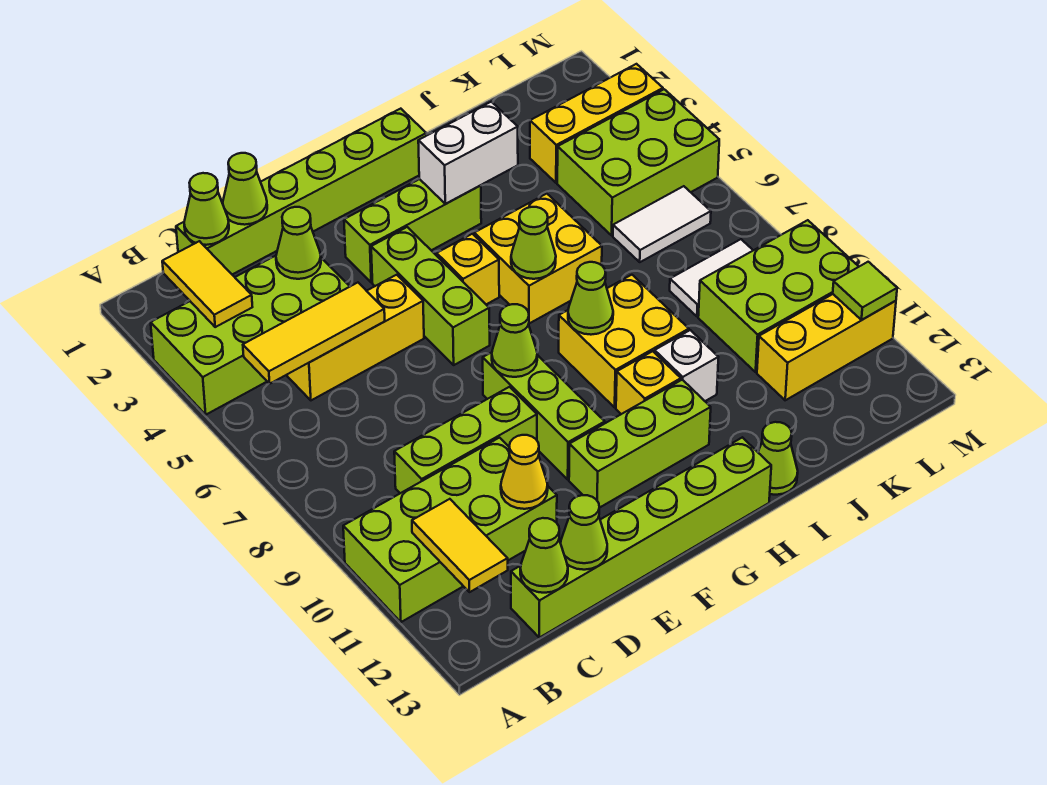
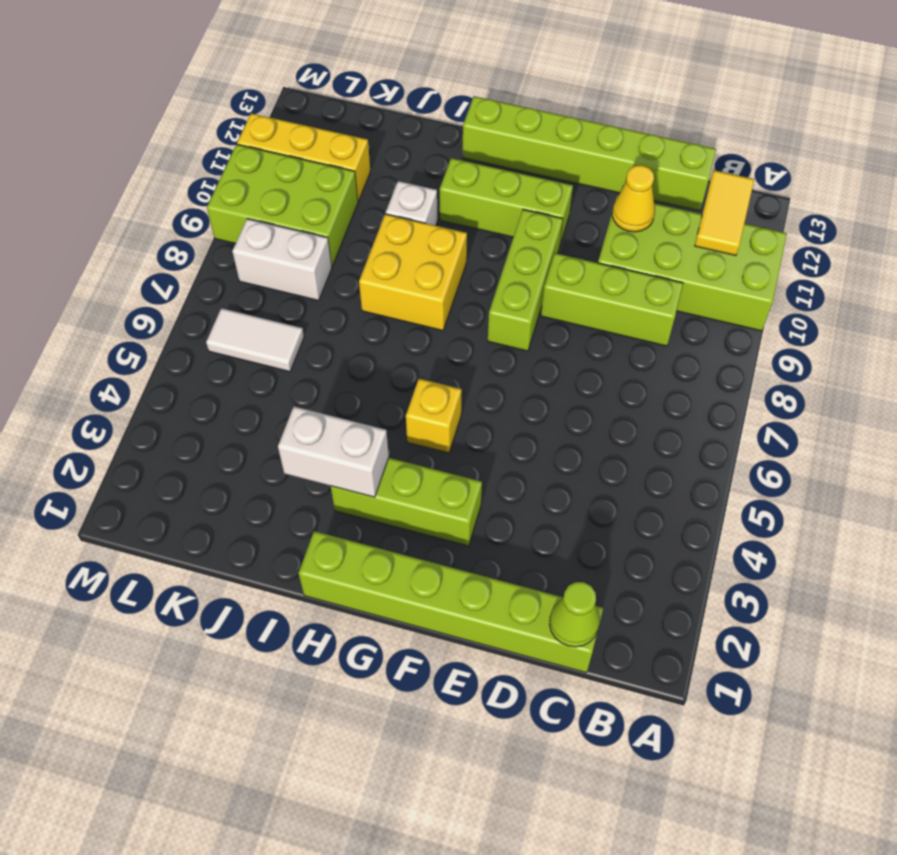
white 1x2 brick [232,219,332,300] -> white 1x2 tile [670,239,753,317]
none -> lime 2x4 brick [151,256,350,415]
none -> yellow 1x3 brick [287,275,424,400]
none -> lime 1x3 brick [371,227,490,365]
none -> yellow 2x2 brick [474,194,602,324]

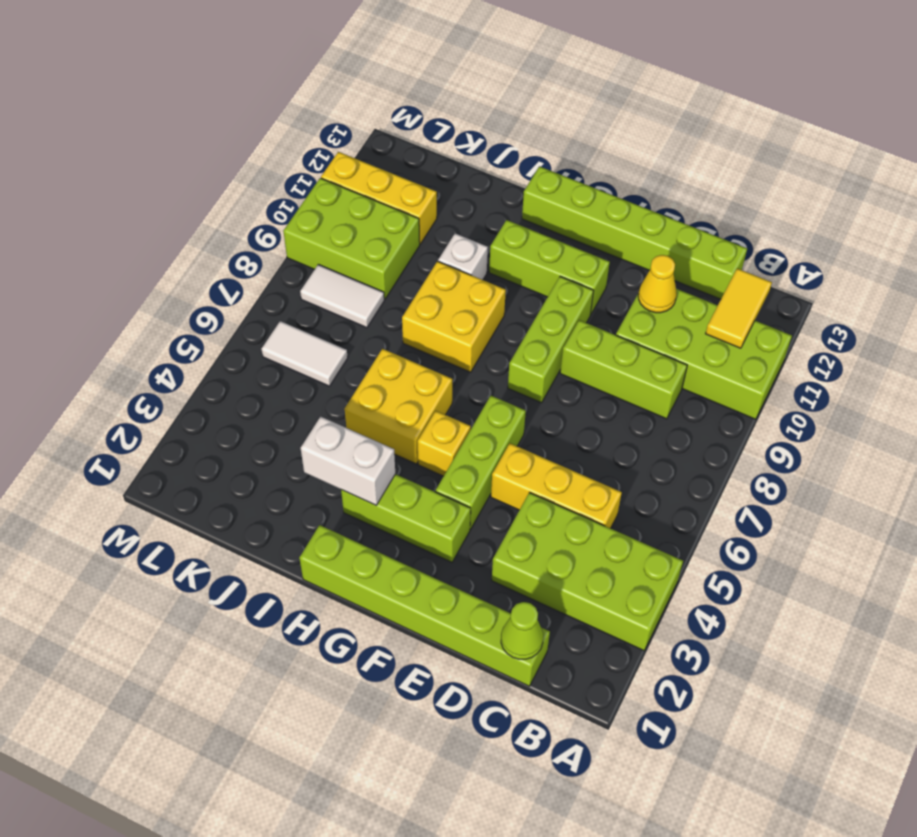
none -> yellow 1x1 brick [616,351,681,414]
none -> lime 1x1 cone [758,422,798,495]
none -> yellow 1x3 brick [530,64,663,183]
none -> lime 2x3 brick [557,89,719,235]

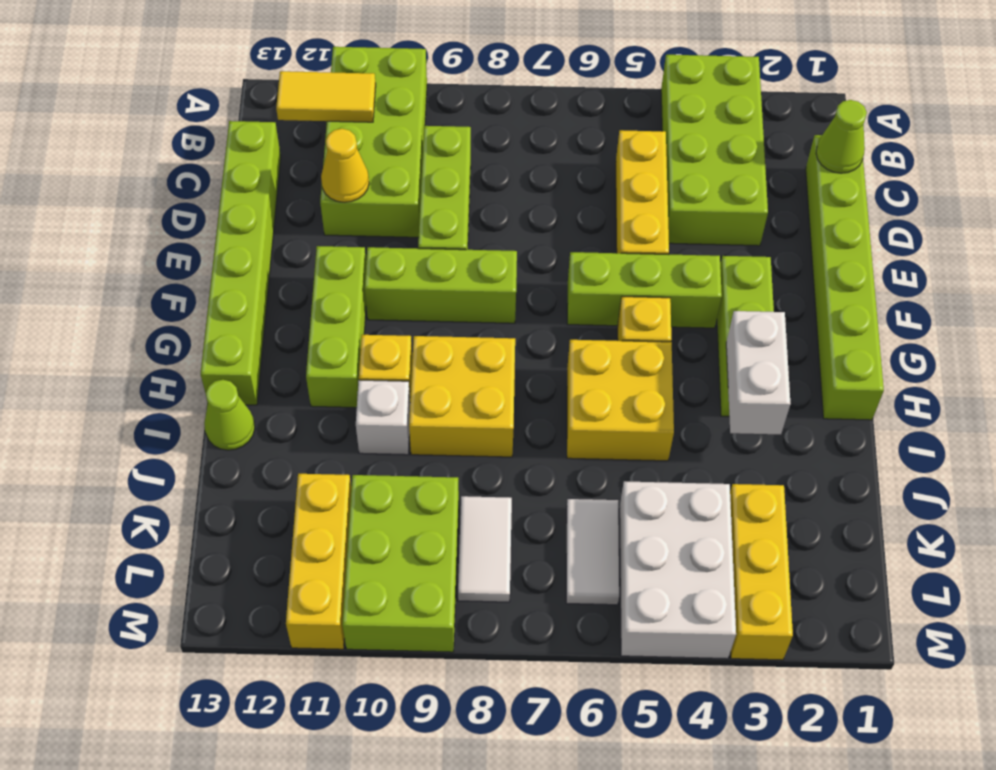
white 2x3 brick [619,481,736,659] -> lime 2x3 brick [557,89,719,235]
none -> yellow 1x2 tile [162,241,252,327]
none -> yellow 1x3 tile [243,283,385,384]
none -> lime 1x1 cone [520,518,568,593]
none -> lime 1x1 cone [223,153,267,225]

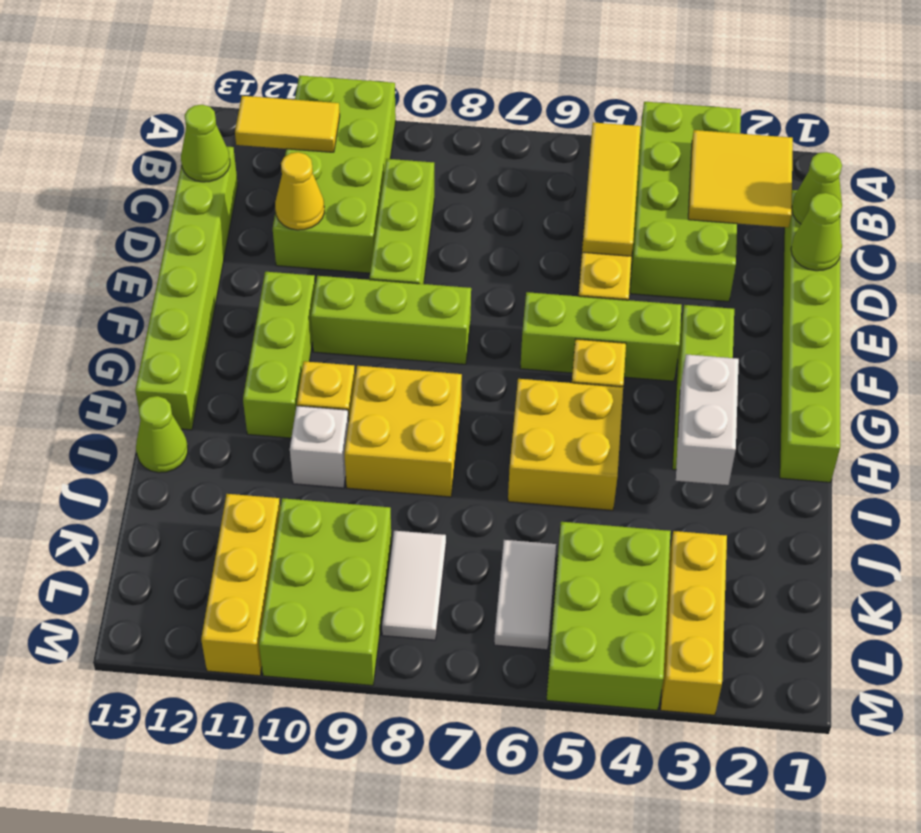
yellow 2x2 tile [688,130,793,227] -> yellow 1x2 tile [162,241,252,327]
none -> lime 1x1 cone [276,207,321,279]
none -> lime 1x1 cone [561,495,607,570]
none -> lime 1x1 cone [492,304,537,377]
none -> lime 1x1 cone [511,207,556,279]

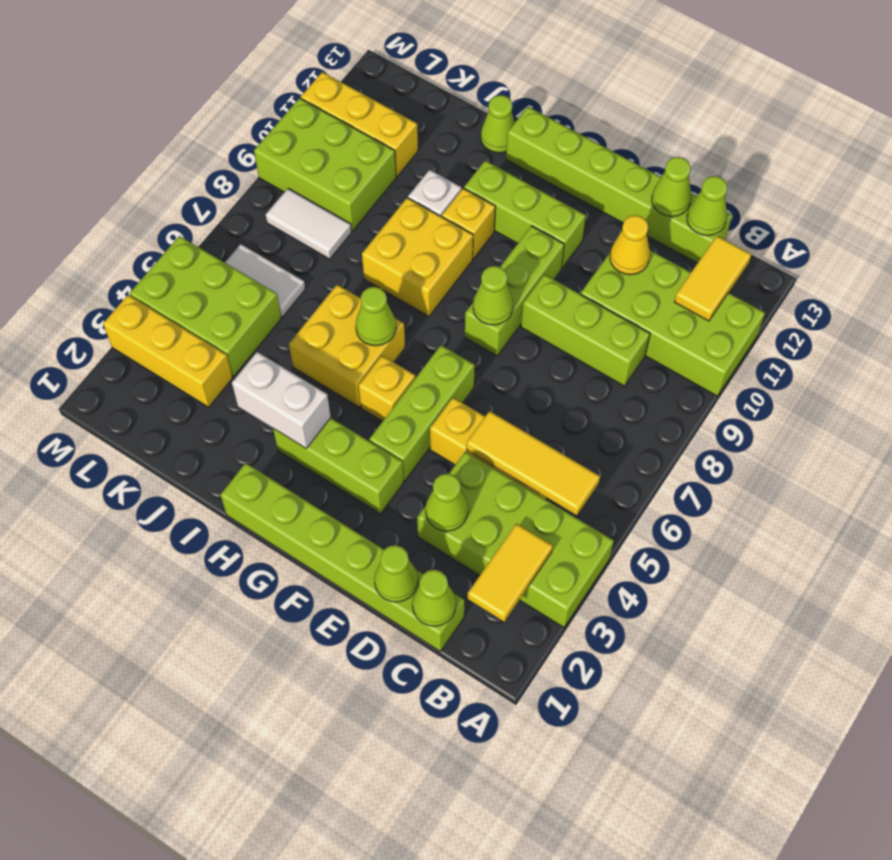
none -> lime 1x1 cone [568,262,613,335]
none -> lime 1x1 tile [833,262,897,320]

